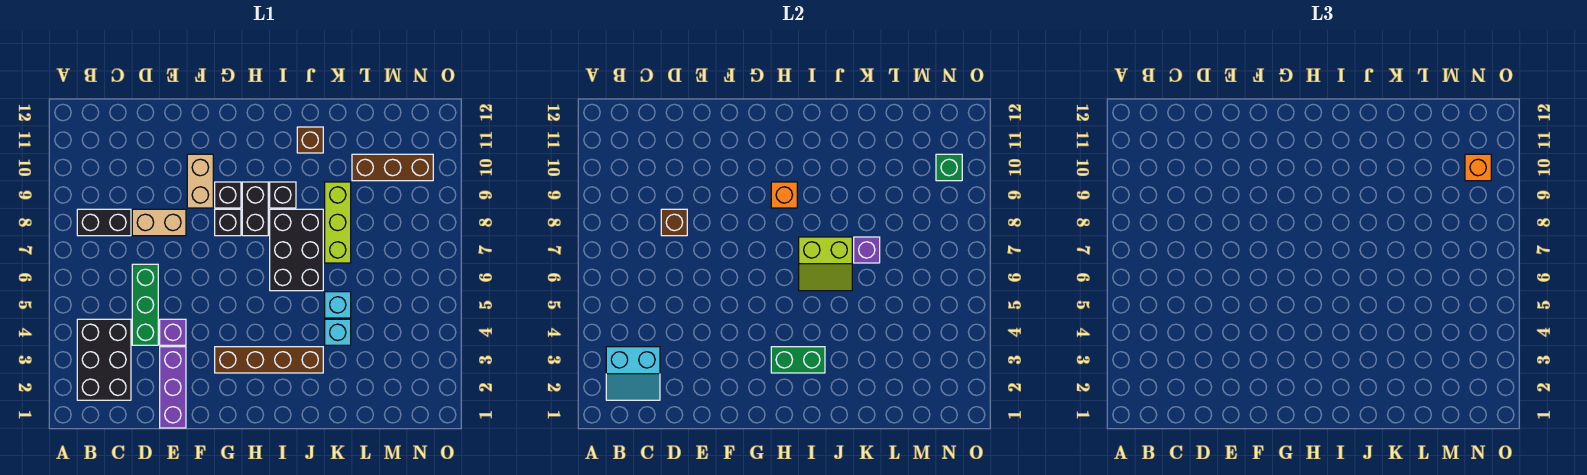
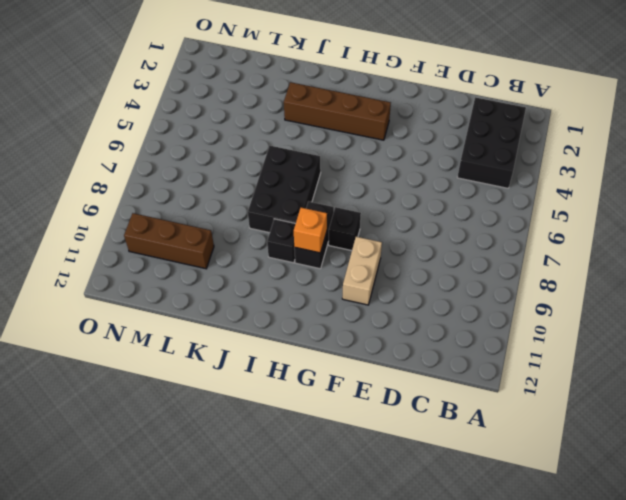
none -> black 1x2 brick [77,209,131,236]
none -> green 1x3 brick [132,264,158,345]
none -> tan 1x2 brick [132,209,186,236]

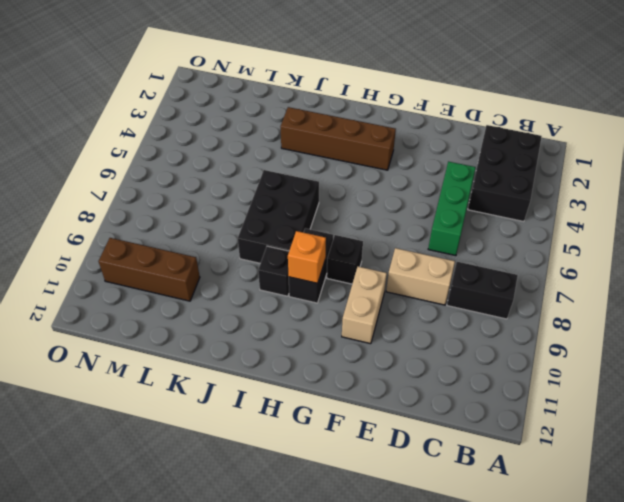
none -> purple 1x3 brick [160,347,186,428]
none -> purple 1x1 brick [160,319,186,345]
none -> black 1x1 brick [215,182,241,208]

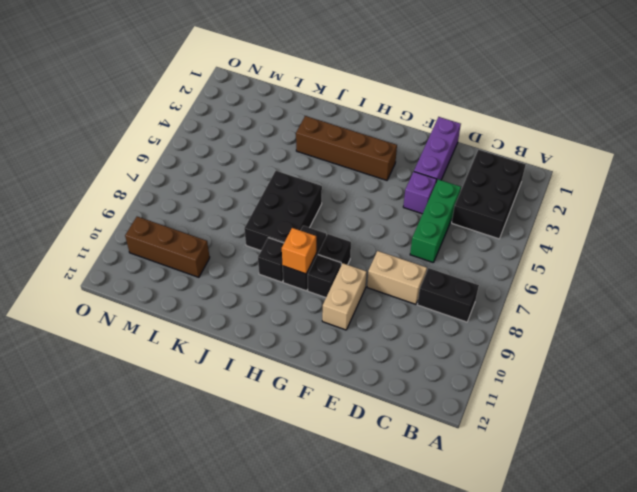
none -> brown 1x1 brick [297,127,323,153]
none -> cyan 1x1 brick [325,319,351,345]
none -> cyan 1x1 brick [325,292,351,318]

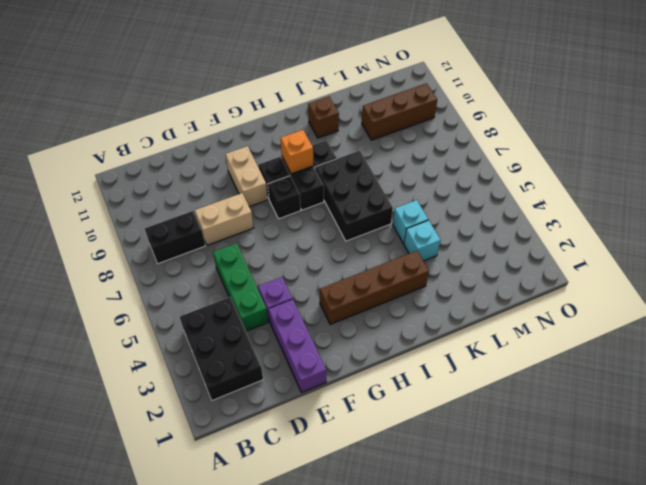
none -> lime 1x3 brick [325,182,351,263]
none -> cyan 2x2 slope [606,347,660,400]
none -> brown 1x1 brick [661,209,687,236]

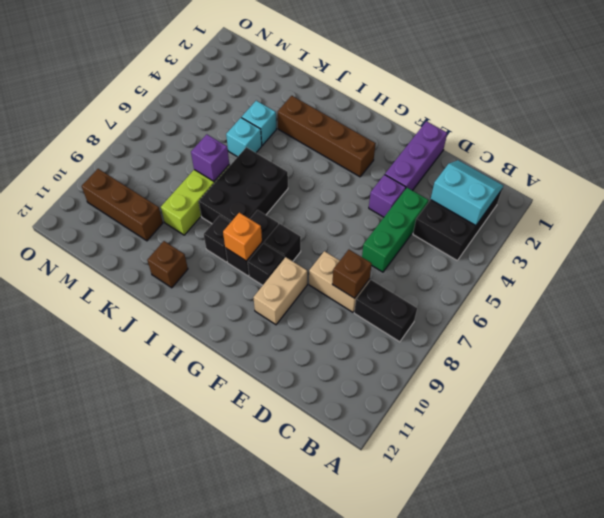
none -> green 1x2 brick [771,347,825,373]
none -> lime 2x2 slope [799,237,852,291]
none -> green 1x1 brick [936,154,962,181]

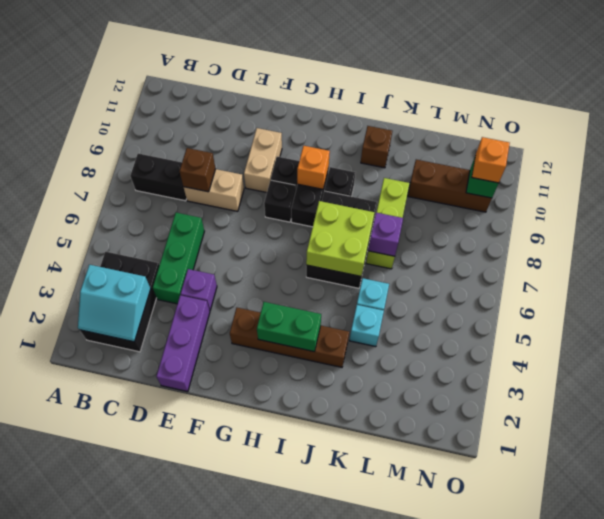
lime 2x2 brick [306,201,374,276] -> lime 2x2 slope [799,237,852,291]

